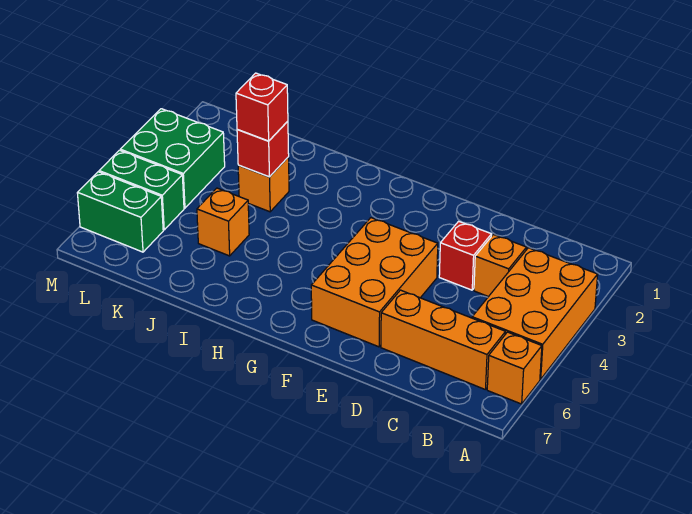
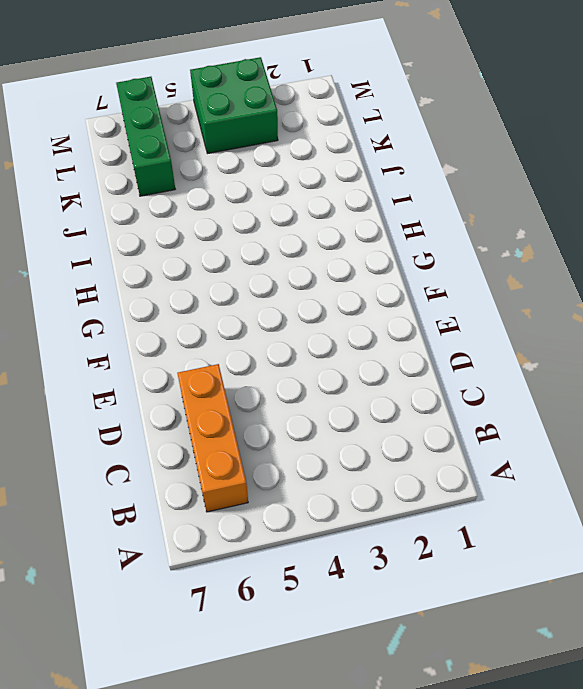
green 1x3 brick [116,77,175,196] -> green 1x2 brick [77,172,163,252]
none -> orange 2x3 brick [472,248,598,379]
none -> orange 1x1 brick [487,332,542,404]
none -> orange 1x1 brick [474,235,527,297]

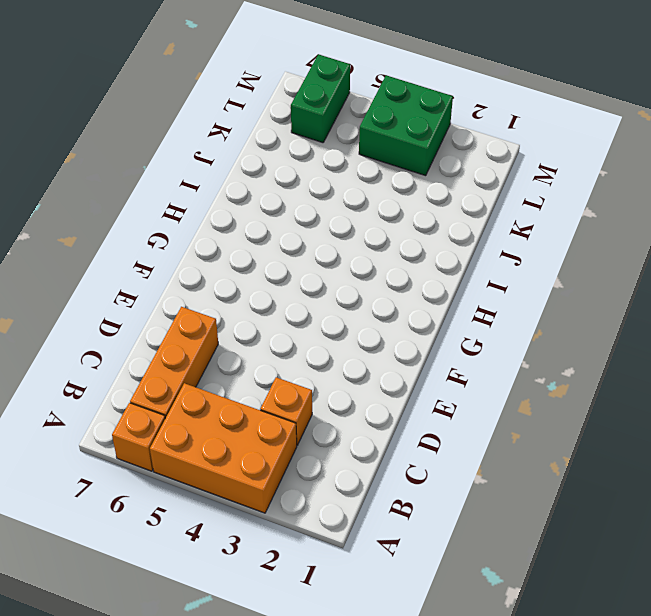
none -> red 1x1 brick [439,221,492,290]
none -> orange 2x3 brick [311,218,438,347]
none -> orange 1x1 brick [238,157,289,212]

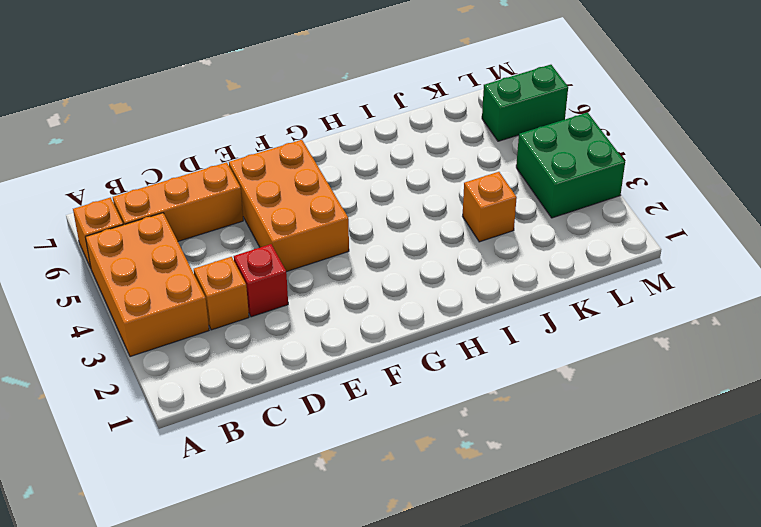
none -> orange 1x1 brick [197,188,249,256]
none -> green 1x2 brick [99,150,184,230]
none -> red 1x1 brick [237,121,289,177]

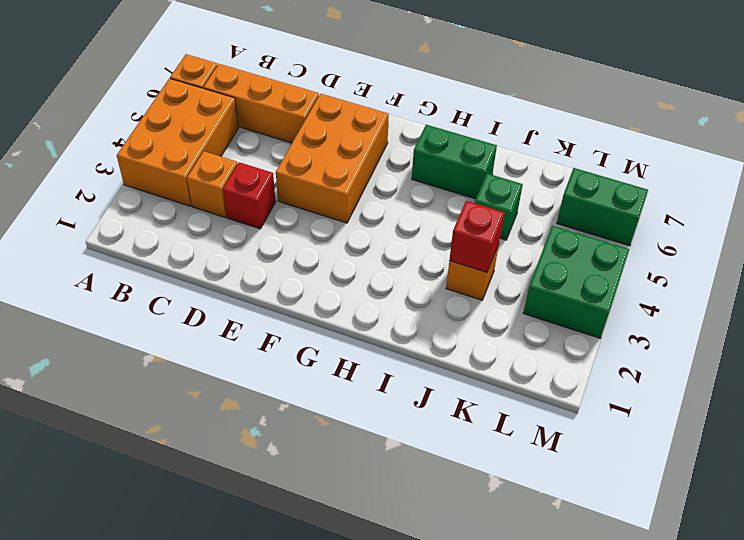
green 1x2 brick [412,125,497,199] -> green 1x2 brick moved to [99,150,184,230]
green 1x1 brick [475,173,523,240] -> orange 1x1 brick [197,188,249,256]
none -> red 1x1 brick [236,73,288,141]

